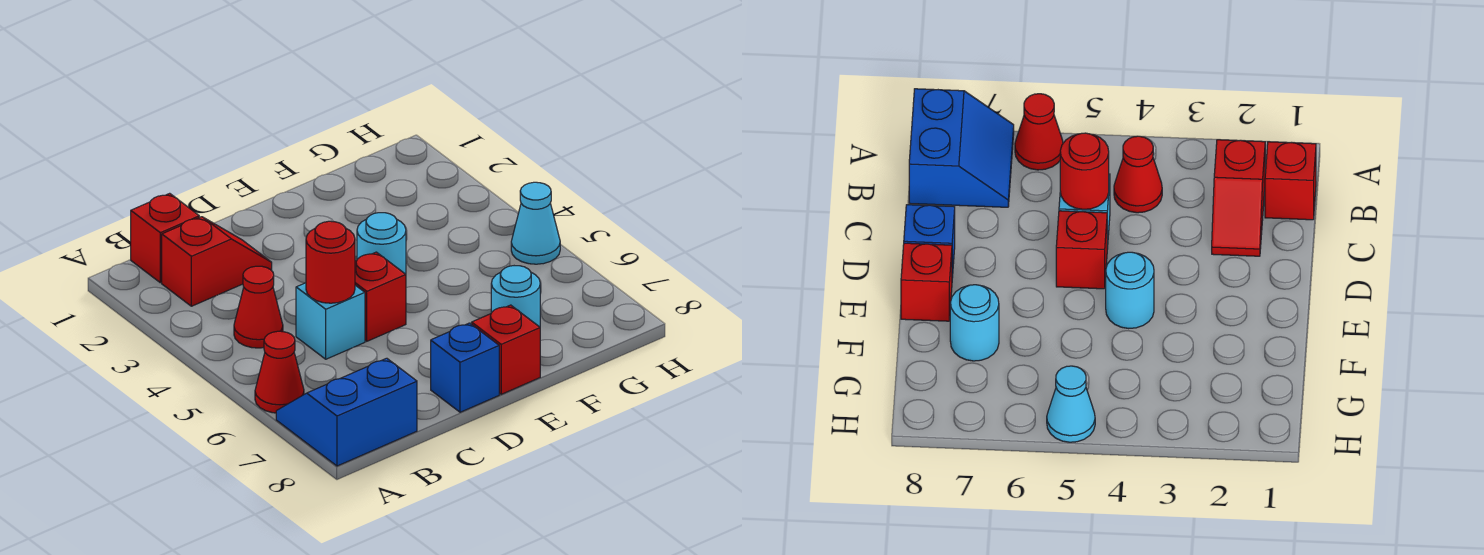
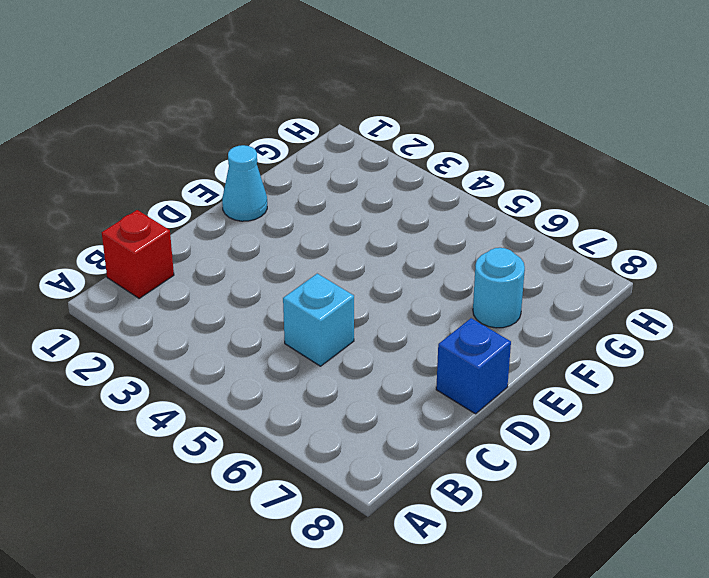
cyan 1x1 cone [222,145,267,221] -> cyan 1x1 cone moved to [511,182,560,264]
none -> red 1x1 cone [255,331,304,413]
none -> blue 2x2 slope [276,358,417,466]
none -> red 1x2 slope [162,217,272,306]

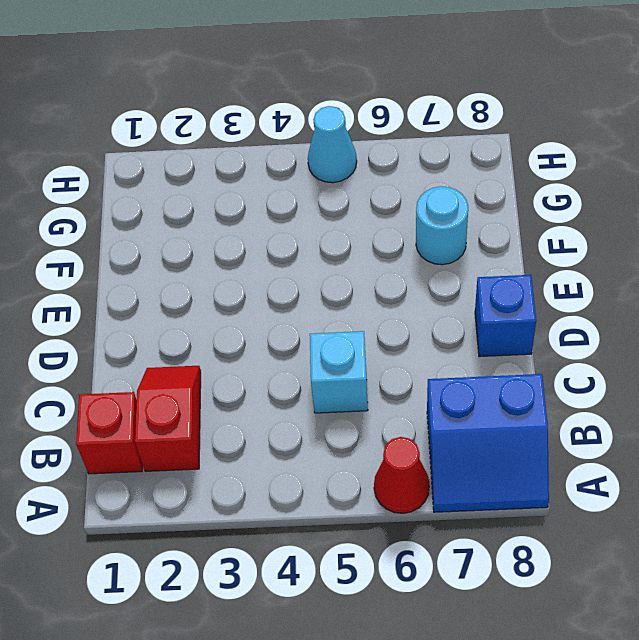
blue 2x2 slope [427,374,549,512] -> blue 2x2 slope turned to [276,358,417,466]
none -> red 1x1 cone [234,266,283,348]
none -> red 1x1 brick [355,252,406,341]
none -> cyan 1x1 round brick [357,213,406,274]

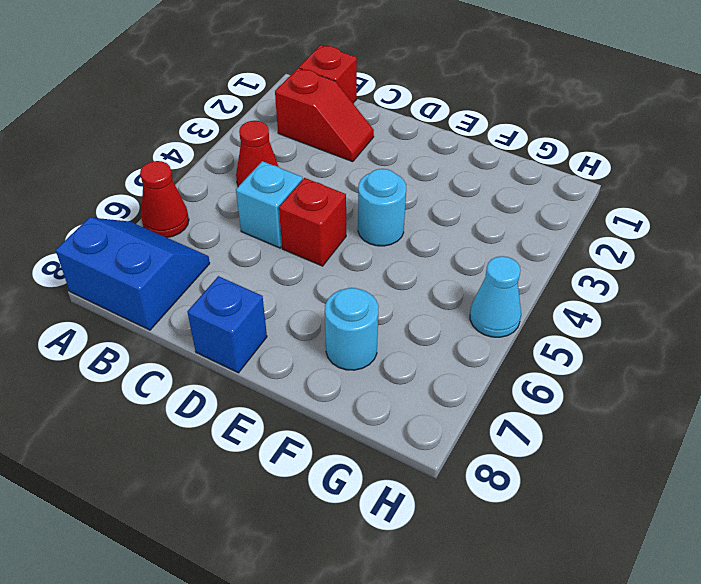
none -> red 1x1 brick [472,305,540,394]
none -> red 1x1 round brick [306,221,355,303]

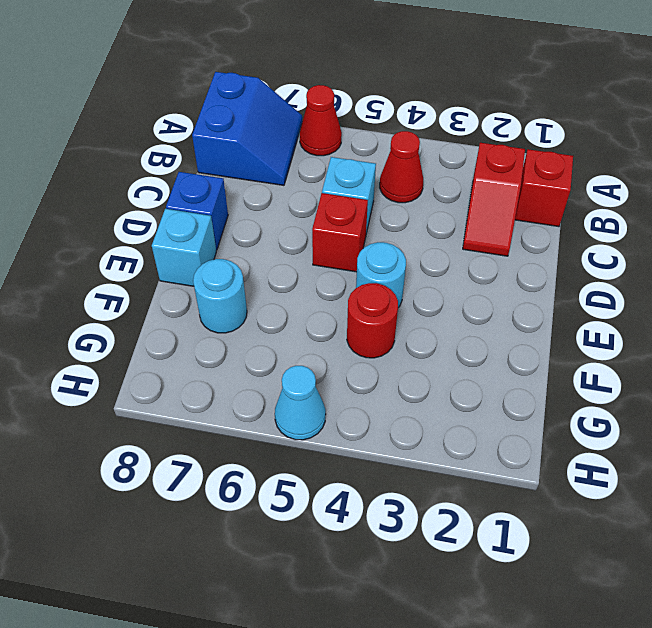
cyan 1x1 brick [152,209,216,286] -> red 1x1 brick [472,305,540,394]
red 1x1 round brick [347,283,398,358] -> red 1x1 round brick moved to [306,221,355,303]

